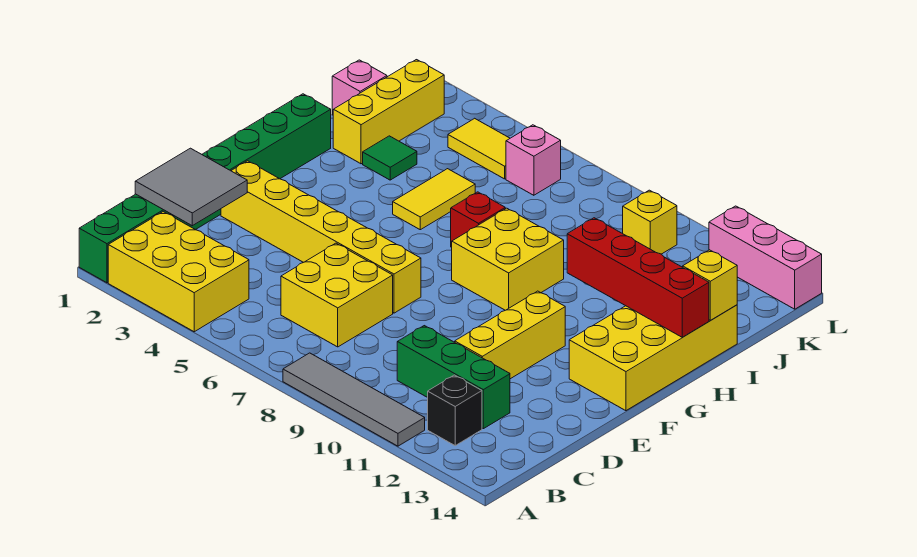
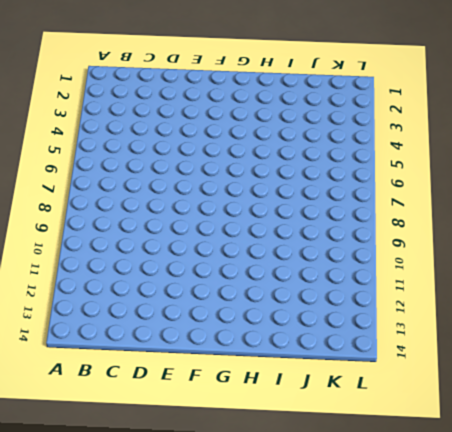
none -> green 1x8 brick [79,94,331,283]
none -> yellow 2x3 brick [108,212,249,332]
none -> grey 1x4 tile [283,353,425,446]

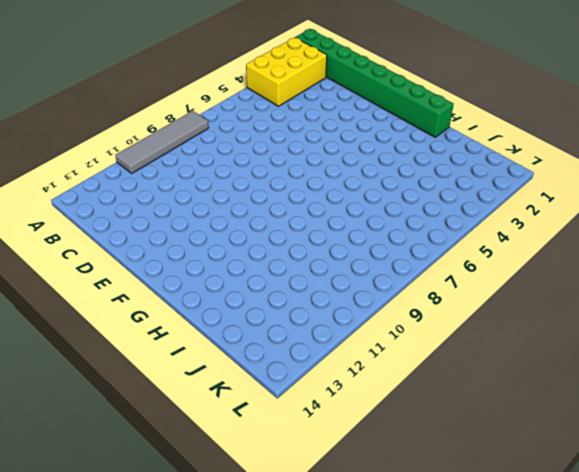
none -> black 1x1 brick [428,375,482,445]
none -> yellow 2x2 brick [281,243,393,347]
none -> green 1x3 brick [397,326,510,429]

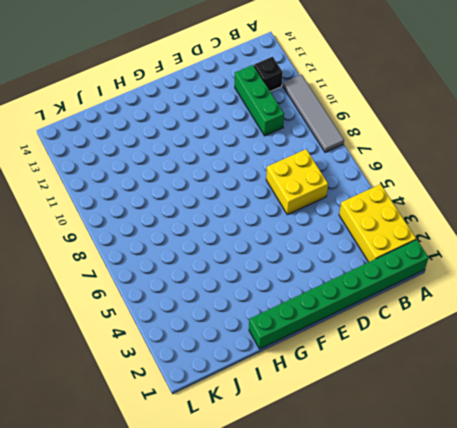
none -> yellow 1x3 brick [455,291,565,379]
none -> yellow 1x6 brick [221,161,421,313]
none -> yellow 2x4 brick [569,305,737,411]

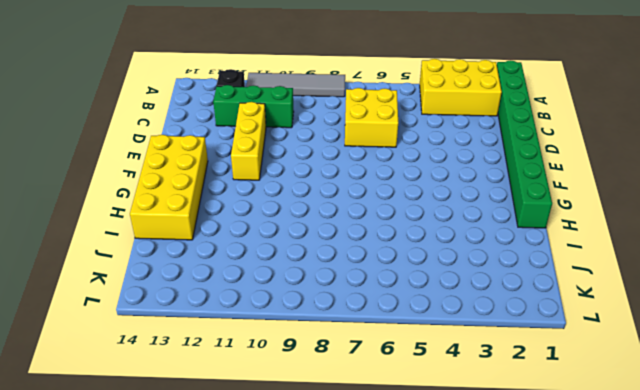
none -> yellow 1x6 brick [221,161,421,313]
none -> yellow 2x2 brick [452,208,564,310]
none -> yellow 1x2 tile [393,169,475,230]

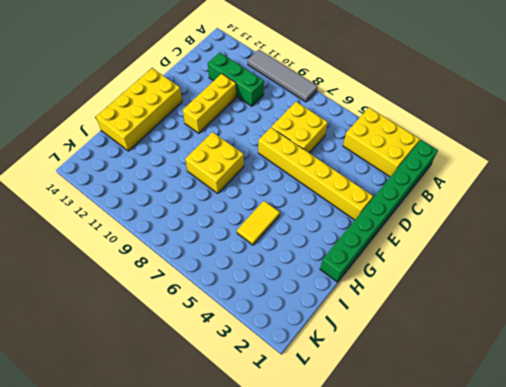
none -> black 1x1 brick [428,375,482,445]
none -> red 1x1 brick [451,192,505,247]
none -> yellow 1x3 brick [333,60,444,164]

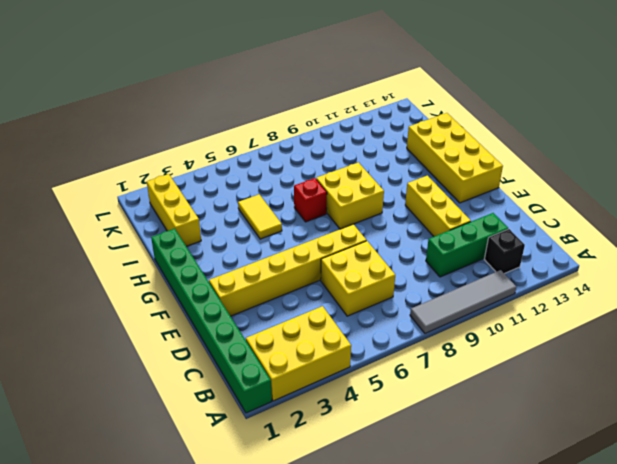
none -> green 1x1 tile [363,136,417,180]
none -> pink 1x1 brick [332,60,387,115]
none -> yellow 1x2 tile [448,118,510,179]

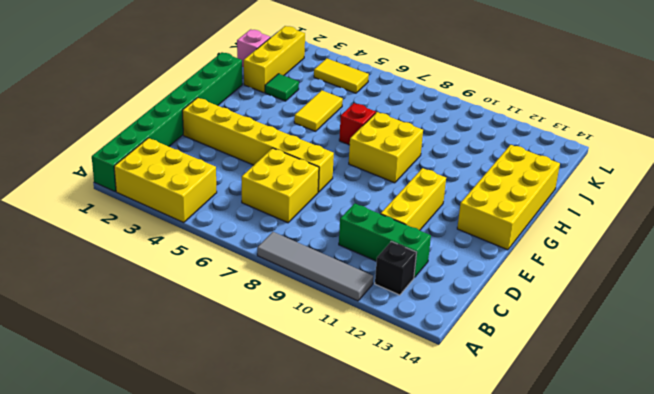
none -> pink 1x1 brick [506,125,561,195]
none -> yellow 1x1 brick [623,190,677,254]
none -> pink 1x3 brick [709,206,822,309]

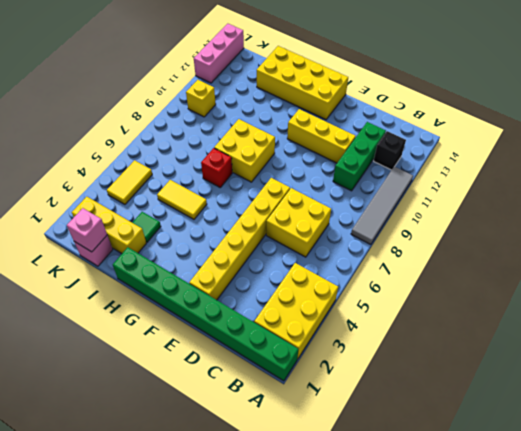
pink 1x1 brick [67,208,107,252] -> pink 1x1 brick moved to [506,125,561,195]
none -> grey 2x2 tile [135,148,247,226]
none -> red 1x4 brick [567,218,709,337]
none -> yellow 1x1 brick [683,250,737,320]

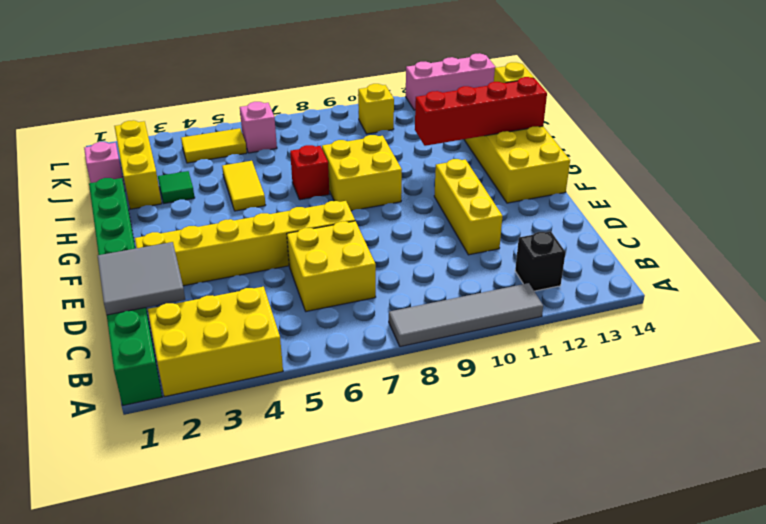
none -> green 1x3 brick [397,326,510,429]

